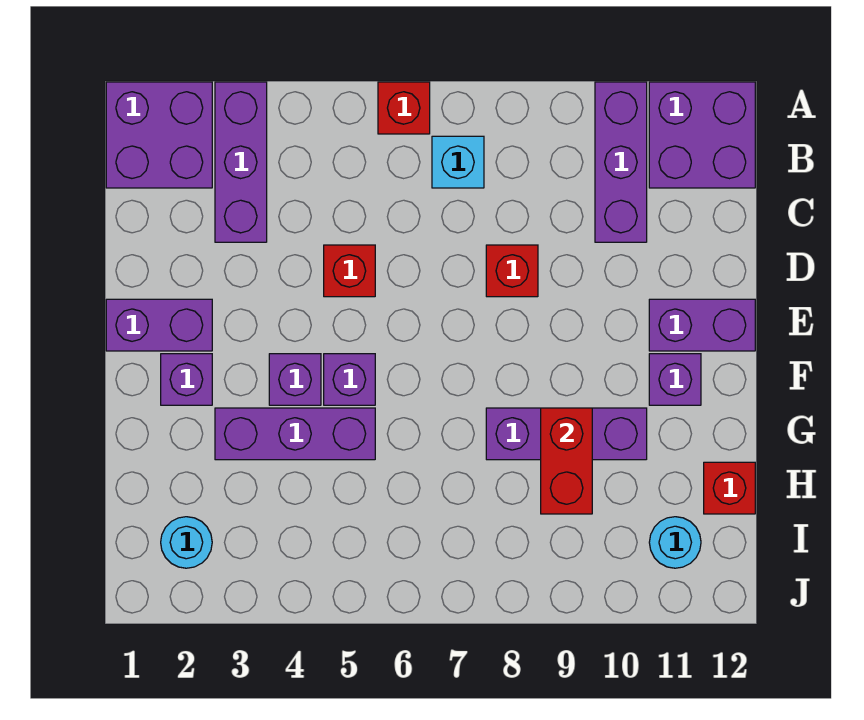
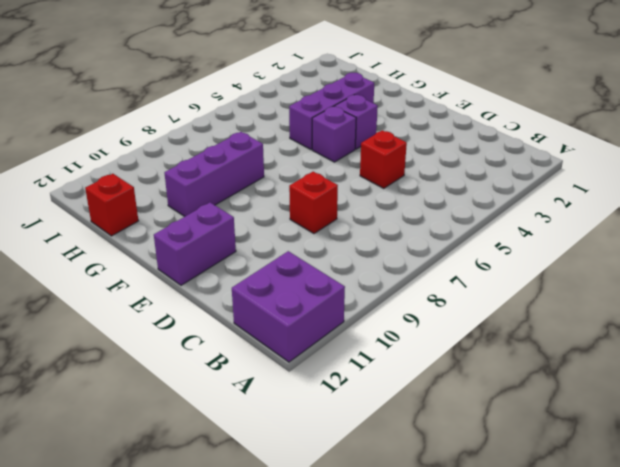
none -> purple 2x2 brick [106,82,212,188]
none -> purple 1x3 brick [215,82,267,242]
none -> red 1x1 brick [378,82,430,134]

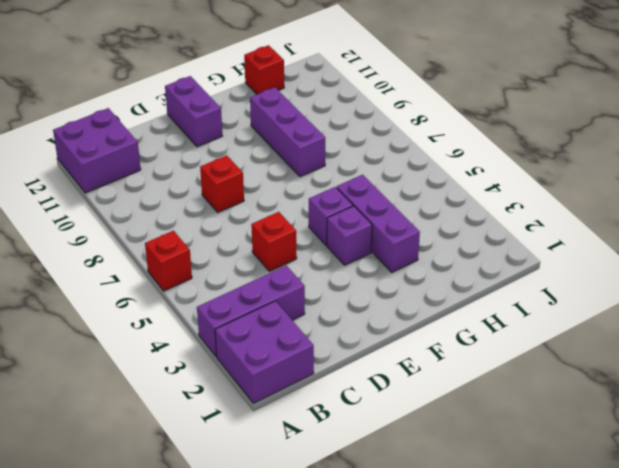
none -> purple 1x3 brick [595,82,647,242]
none -> cyan 1x1 brick [432,136,484,188]
none -> purple 1x2 brick [106,299,212,351]

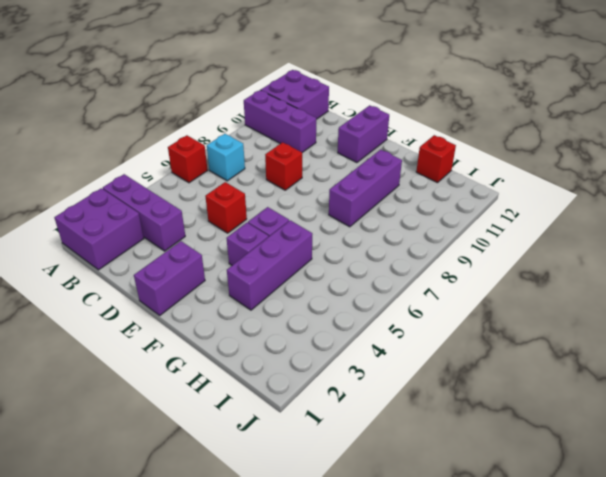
none -> purple 1x1 brick [161,354,212,405]
none -> purple 1x1 brick [649,354,701,405]
none -> cyan 1x1 round brick [161,517,212,568]

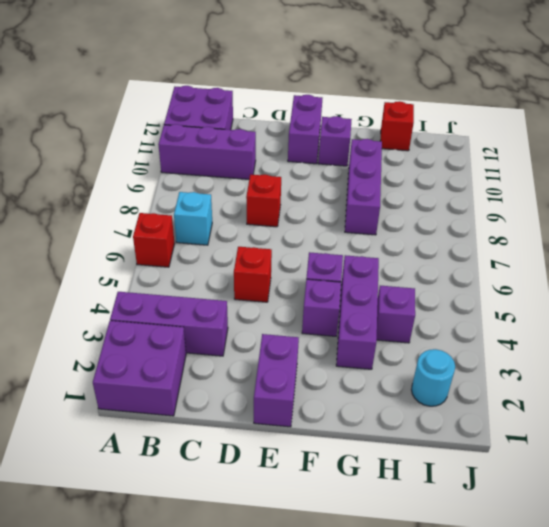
purple 1x1 brick [377,286,415,343] -> purple 1x1 brick moved to [161,354,212,405]
none -> cyan 1x1 round brick [649,517,701,568]
none -> red 1x2 brick [541,408,592,514]

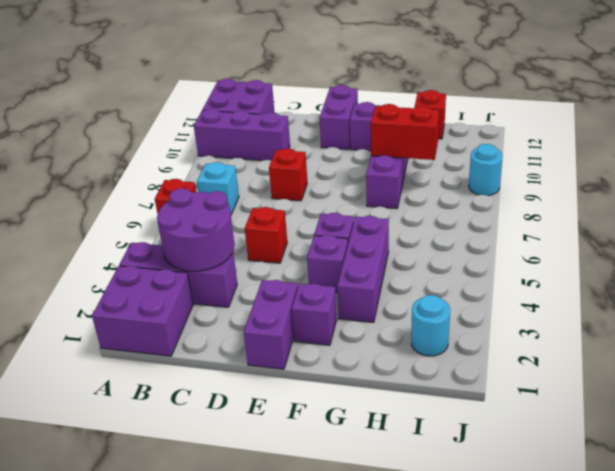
purple 2x2 round brick [157,188,235,271] -> none
cyan 1x1 round brick [469,144,503,196] -> cyan 1x1 round brick moved to [649,517,701,568]

